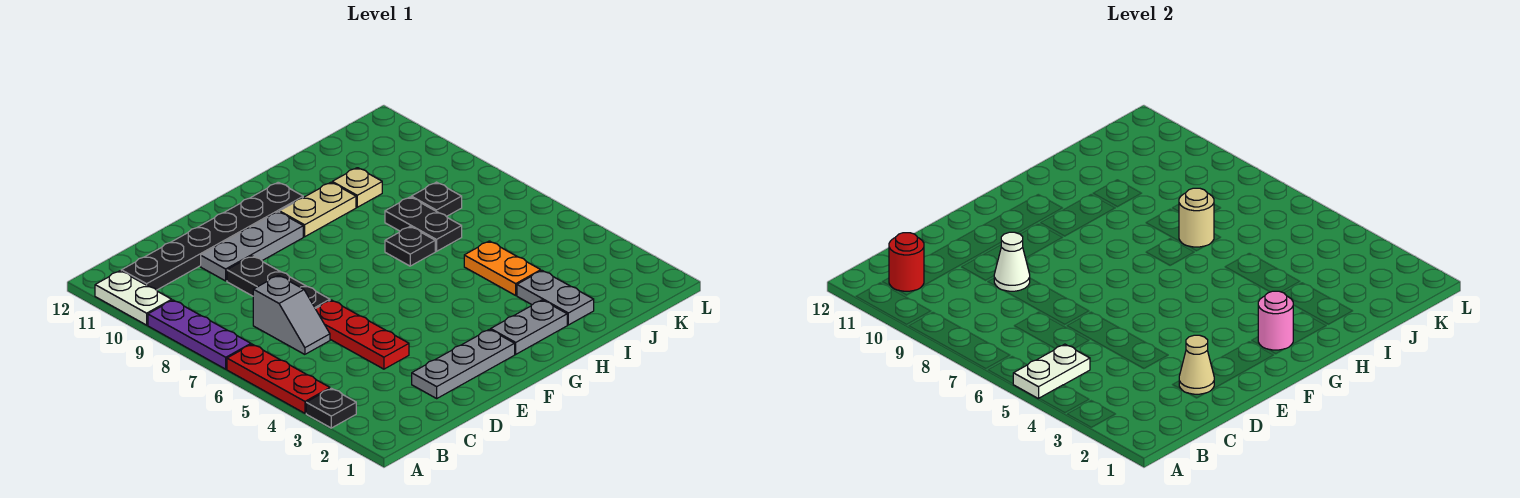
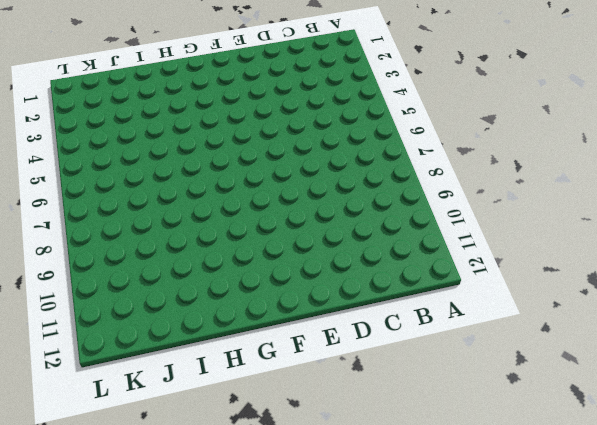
none -> black 1x1 plate [306,388,356,428]
none -> red 1x3 plate [227,344,330,413]
none -> purple 1x3 plate [148,300,251,369]

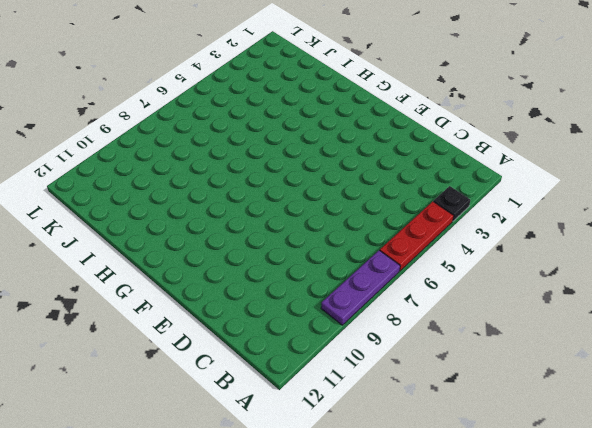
none -> white 1x2 plate [95,271,172,325]
none -> black 1x6 plate [121,182,303,290]
none -> grey 1x2 slope [253,275,330,354]

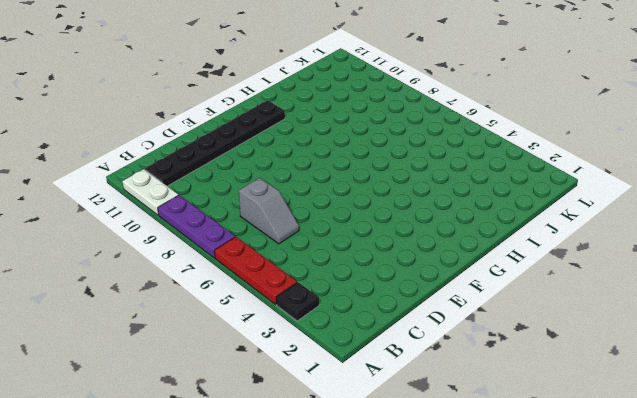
none -> grey 1x3 plate [412,329,515,398]
none -> red 1x3 plate [316,300,409,369]
none -> black 1x3 plate [227,256,330,309]

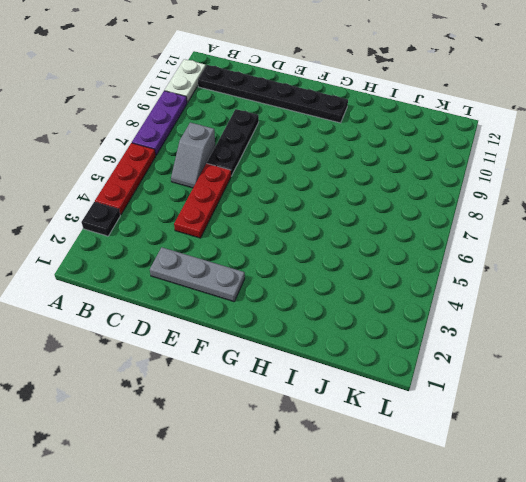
none -> grey 1x3 plate [201,212,303,281]
none -> grey 1x2 plate [491,300,567,354]
none -> tan 1x2 plate [280,182,356,237]

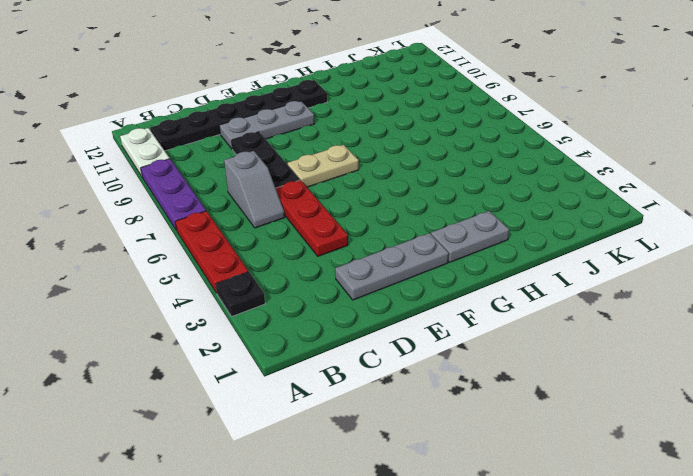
tan 1x2 plate [287,145,359,187] -> tan 1x2 plate moved to [280,182,356,237]
none -> black 1x1 plate [385,226,435,266]
none -> grey 1x2 plate [517,271,594,325]
none -> orange 1x2 plate [464,241,541,295]

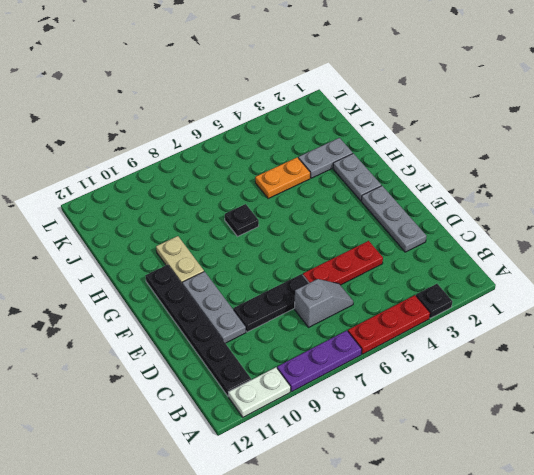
none -> black 1x2 plate [385,197,462,251]
none -> tan 1x1 plate [332,168,382,207]
none -> black 1x1 plate [411,182,462,217]

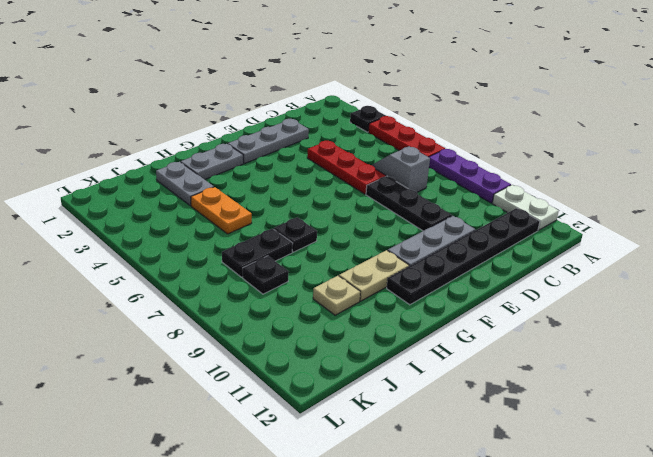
black 1x2 plate [222,229,293,277] -> black 1x2 plate turned to [385,197,462,251]
none -> white 1x2 plate [1013,344,1090,399]
none -> red 1x1 round brick [889,233,924,291]
none -> tan 1x1 cone [1179,335,1214,394]

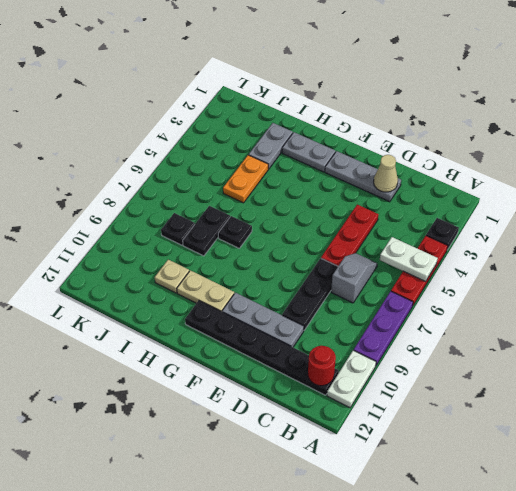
none -> white 1x1 cone [994,232,1030,291]
none -> pink 1x1 round brick [1258,291,1293,350]
none -> tan 1x1 round brick [1179,188,1214,247]

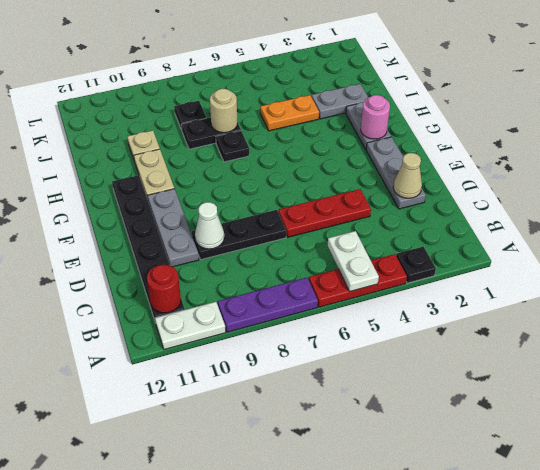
none -> grey 1x2 slope [253,275,330,354]

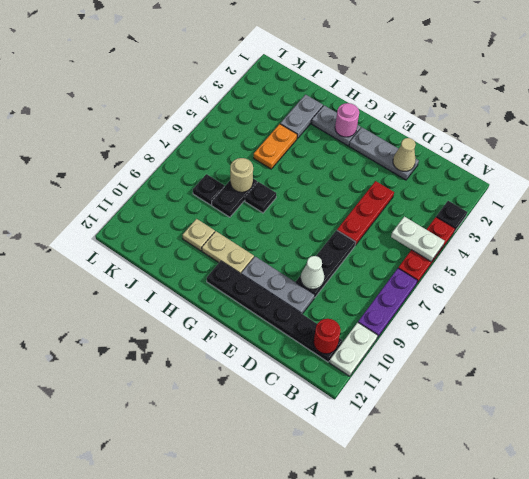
none -> grey 1x2 slope [253,275,330,354]

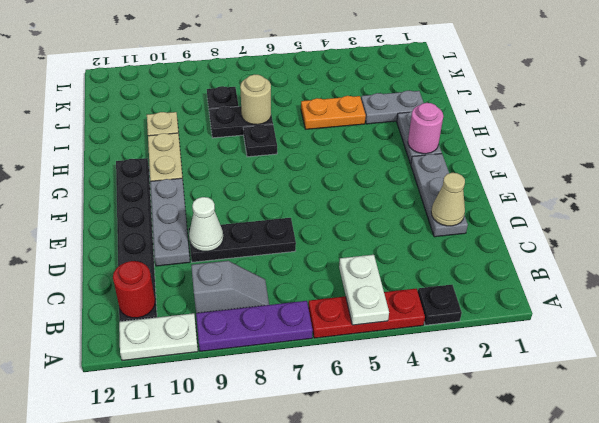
grey 1x2 slope [191,261,269,313] -> grey 1x2 slope moved to [253,275,330,354]
none -> red 1x3 plate [316,300,409,369]

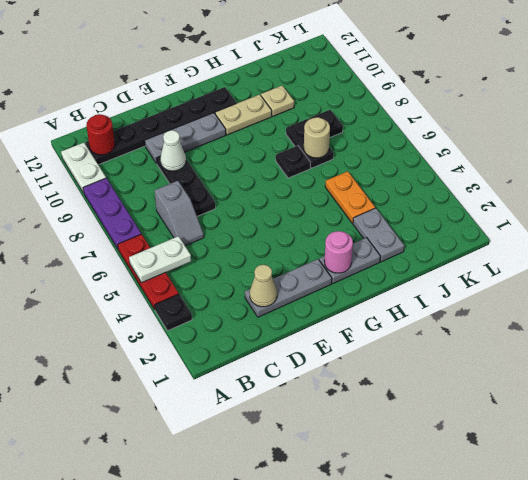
none -> red 1x3 plate [316,300,409,369]

